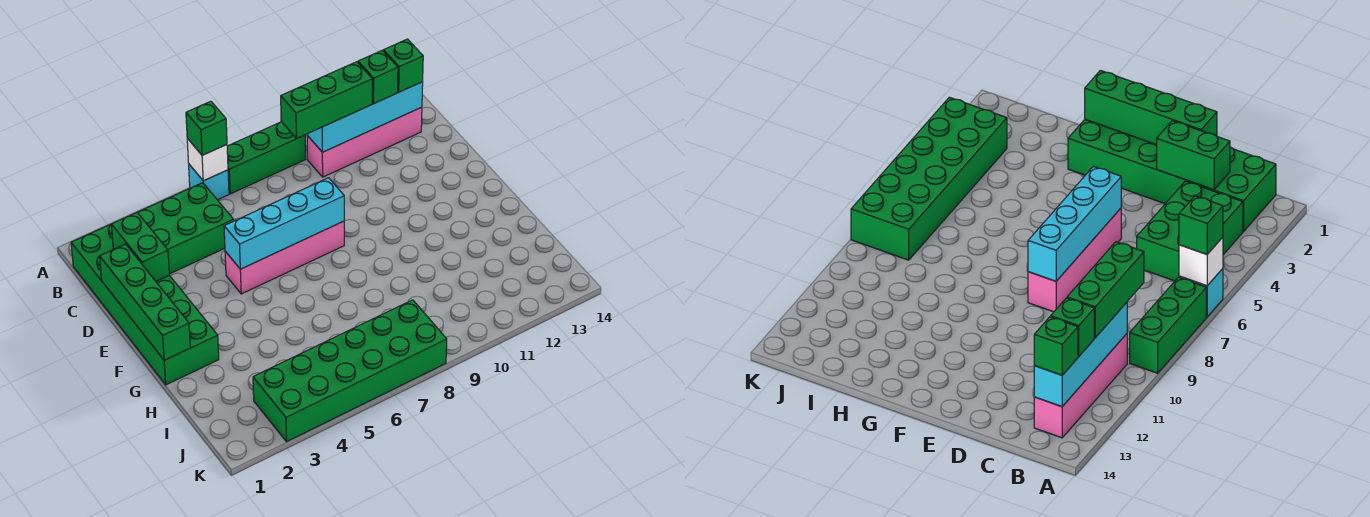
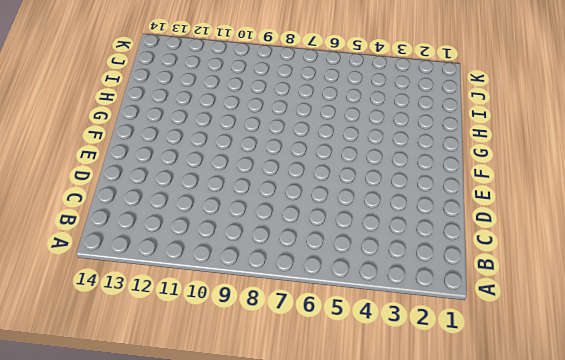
none -> cyan 1x1 brick [189,164,229,200]
none -> green 1x3 brick [227,122,305,194]
none -> green 2x6 brick [71,224,219,385]

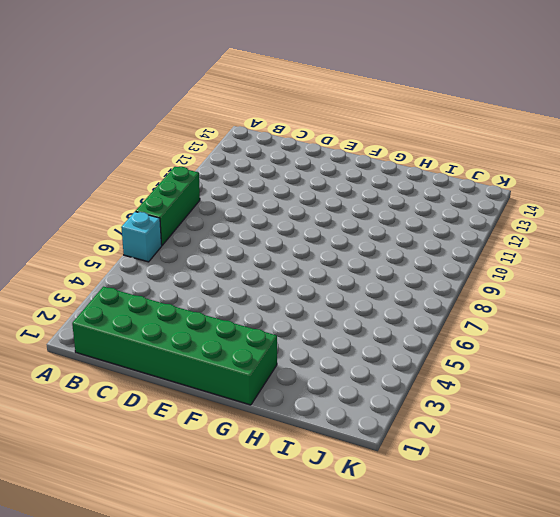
none -> green 2x3 brick [137,183,234,274]
none -> pink 1x4 brick [307,107,422,177]
none -> pink 1x4 brick [225,221,344,294]

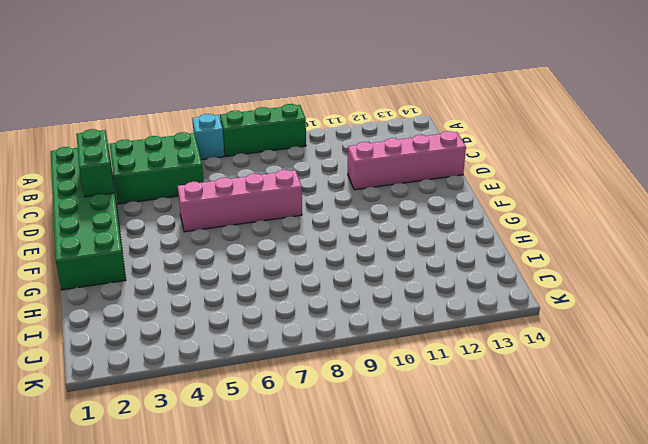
pink 1x4 brick [348,131,466,190] -> pink 1x4 brick moved to [307,107,422,177]
none -> green 2x6 brick [253,300,447,442]
none -> white 1x1 brick [187,138,228,181]
none -> cyan 1x4 brick [307,82,423,152]

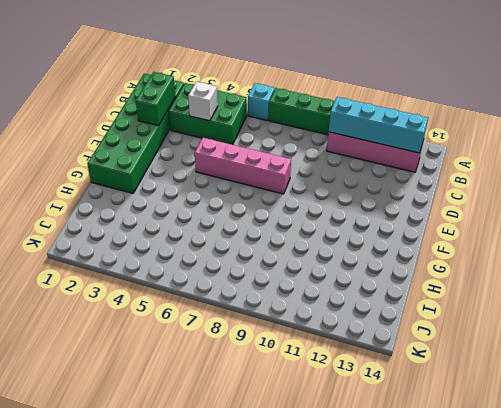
white 1x1 brick [188,82,218,121] -> white 1x1 brick moved to [187,138,228,181]
none -> green 2x6 brick [253,300,447,442]
none -> green 1x4 brick [100,244,190,360]
none -> cyan 1x4 brick [224,178,344,269]

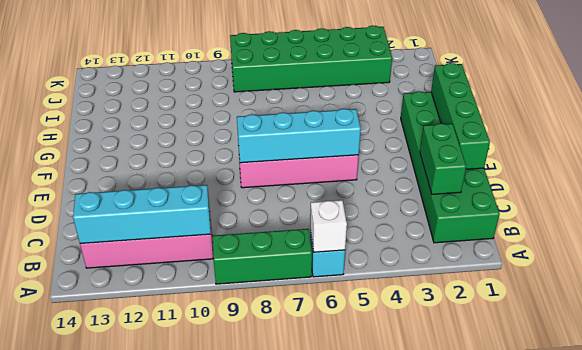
none -> green 2x3 brick [137,183,234,274]
none -> green 1x1 brick [186,101,227,155]
none -> green 1x3 brick [281,62,372,138]

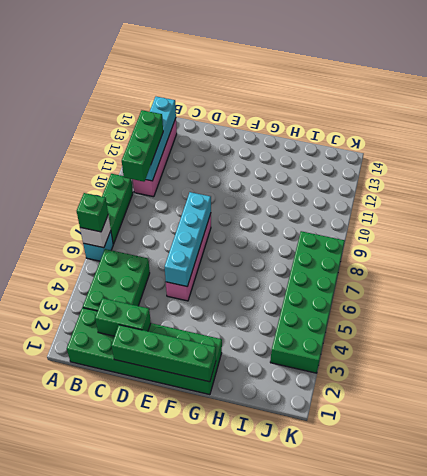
none -> green 1x1 brick [358,51,398,104]
none -> green 1x1 brick [383,39,423,92]

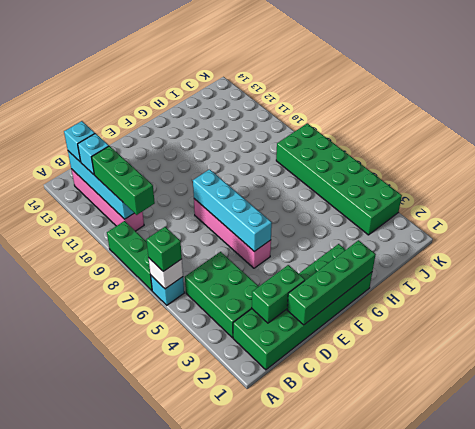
cyan 1x1 brick [78,133,109,175] -> green 1x1 brick [358,51,398,104]
cyan 1x1 brick [64,121,95,162] -> green 1x1 brick [383,39,423,92]

